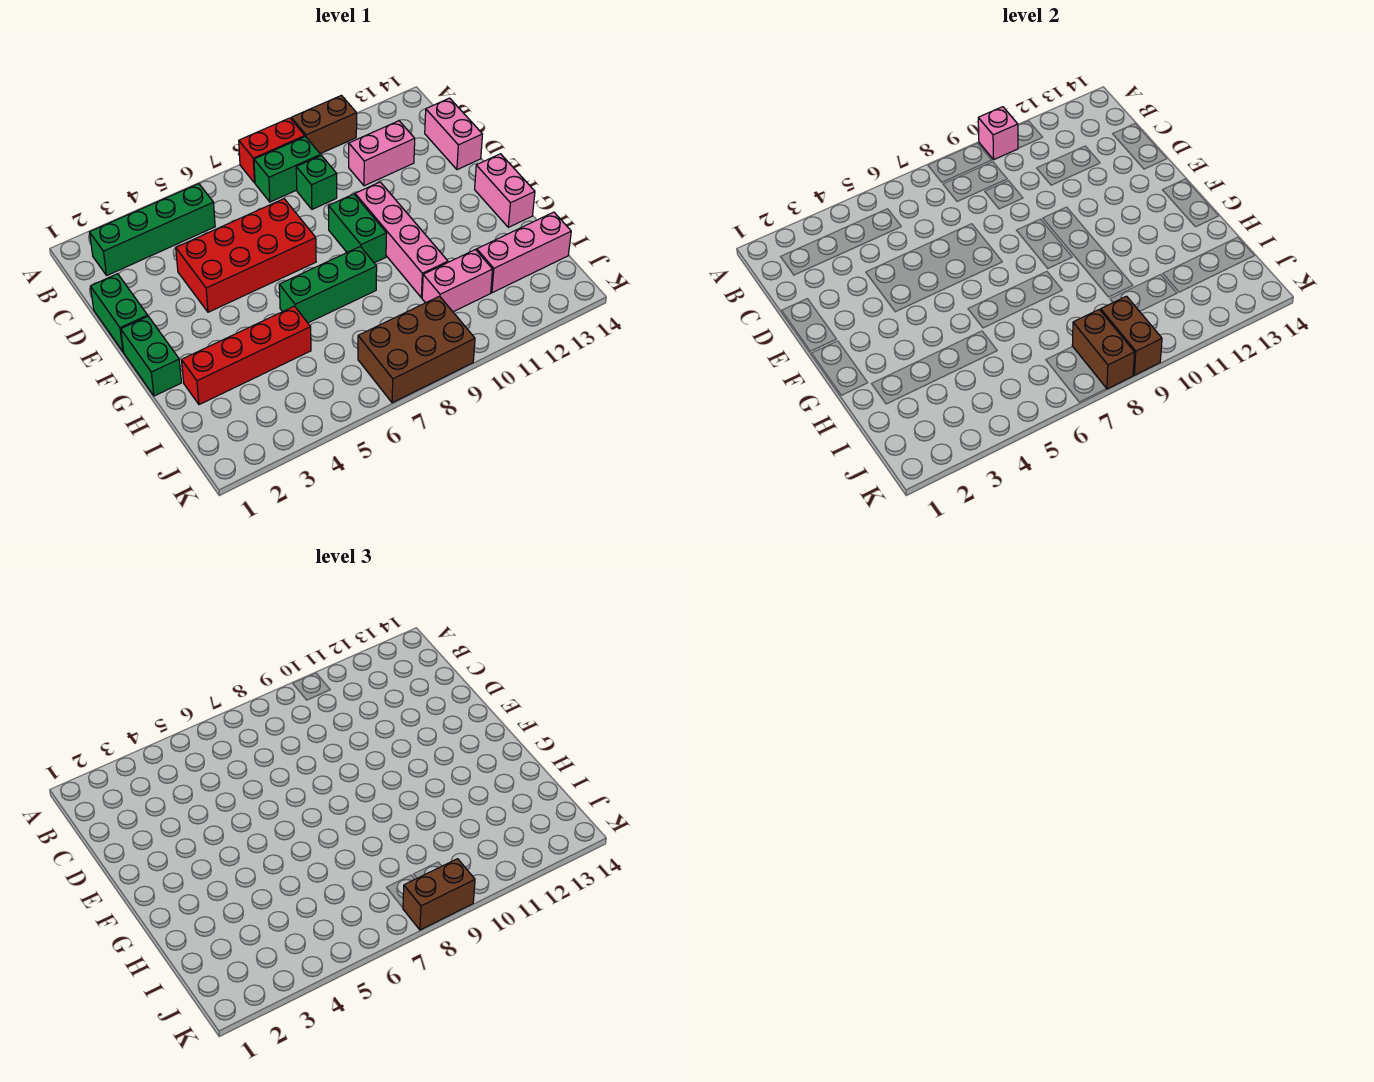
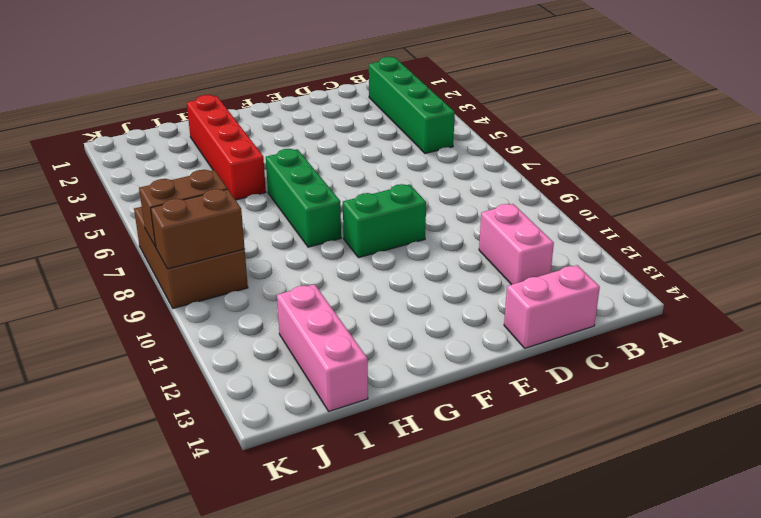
none -> red 1x2 brick [239,118,305,183]
none -> brown 1x2 brick [291,95,357,154]
none -> green 1x2 brick [254,137,321,202]

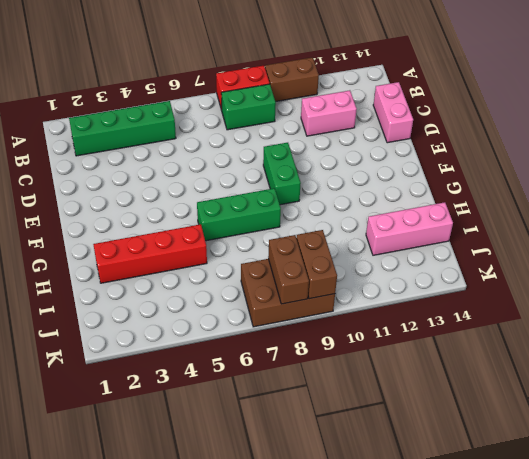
none -> green 1x1 brick [296,155,337,209]
none -> green 1x2 brick [90,274,148,352]
none -> red 2x4 brick [176,199,316,312]

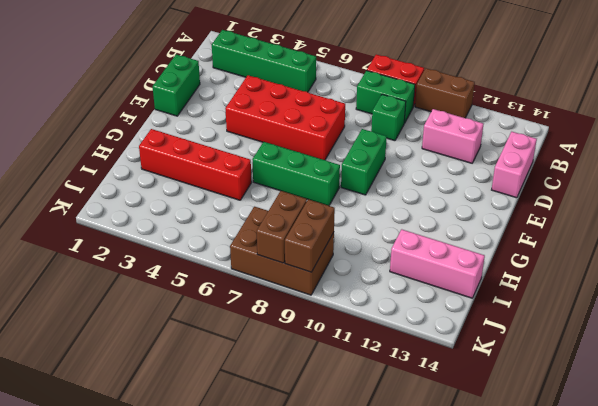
none -> pink 1x4 brick [355,182,448,298]
none -> green 1x2 brick [121,316,181,396]
none -> pink 1x2 brick [475,154,535,227]

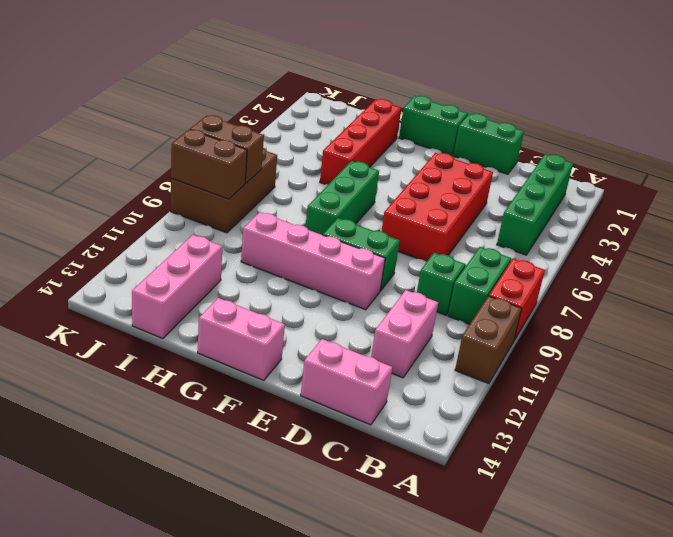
none -> pink 1x2 brick [422,250,493,312]
none -> pink 1x1 brick [978,107,1018,160]
none -> brown 1x2 brick [403,859,475,930]

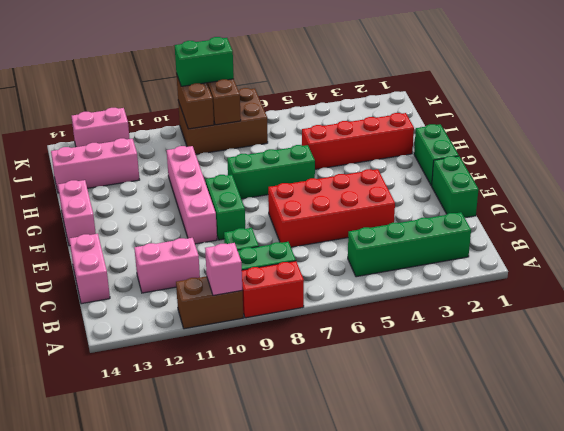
green 1x2 brick [175,37,234,86] -> brown 1x2 brick [403,859,475,930]
pink 1x2 brick [72,108,130,147] -> pink 1x2 brick moved to [422,250,493,312]

